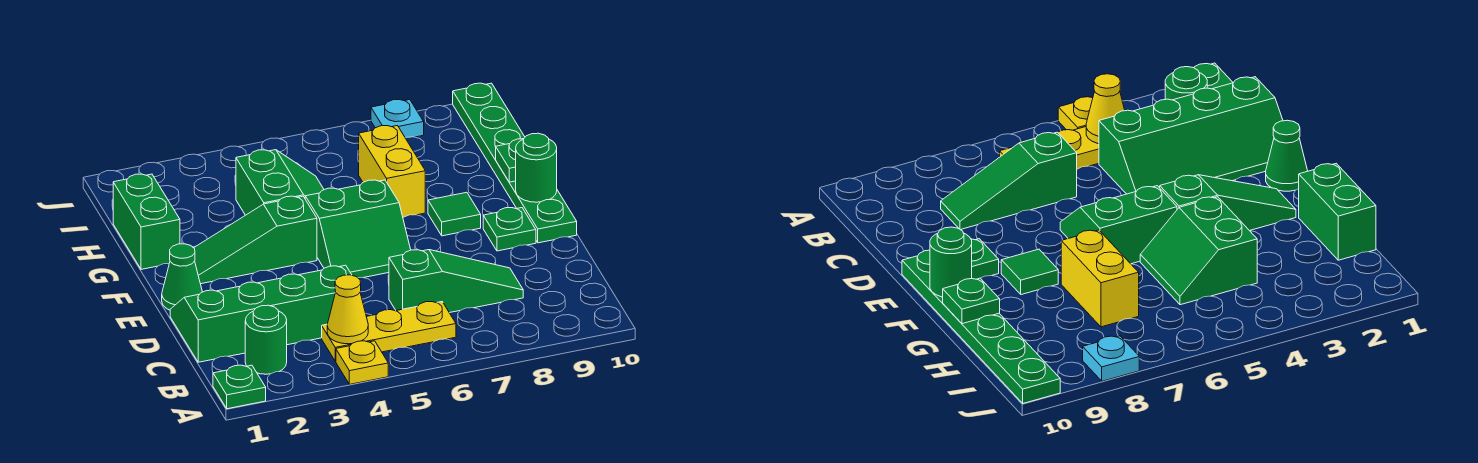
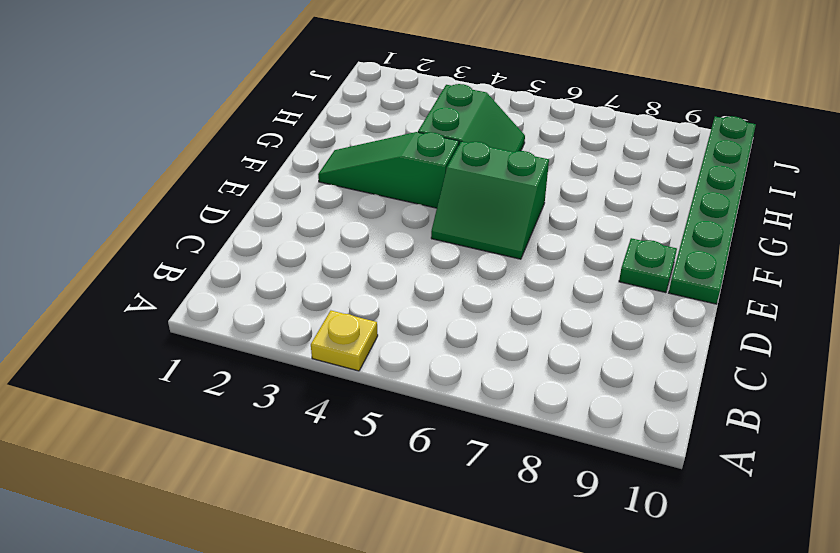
none -> green 1x1 plate [213,365,266,409]
none -> green 1x1 round brick [245,305,287,374]
none -> yellow 1x3 plate [322,302,456,361]

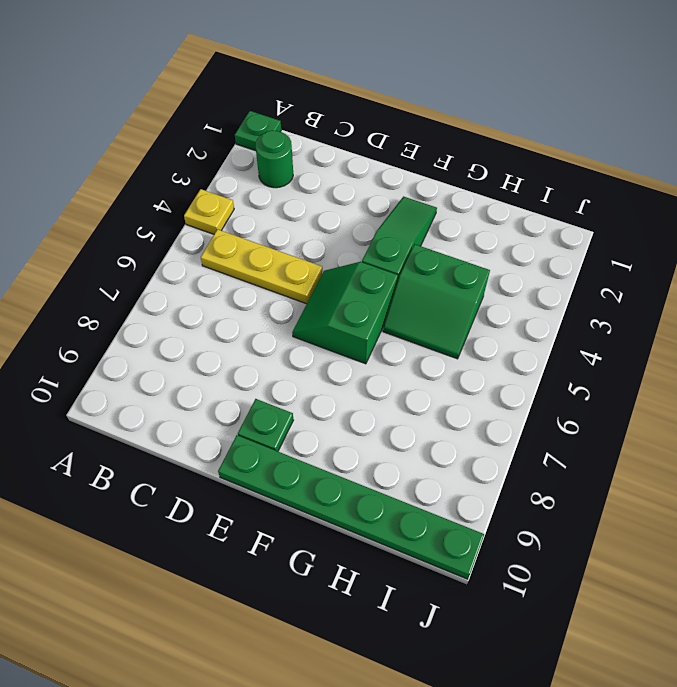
yellow 1x3 plate [201,229,322,304] -> yellow 1x3 plate turned to [322,302,456,361]
none -> green 2x4 slope [170,265,352,362]
none -> green 1x3 slope [389,250,523,313]
none -> green 1x1 cone [162,244,202,310]

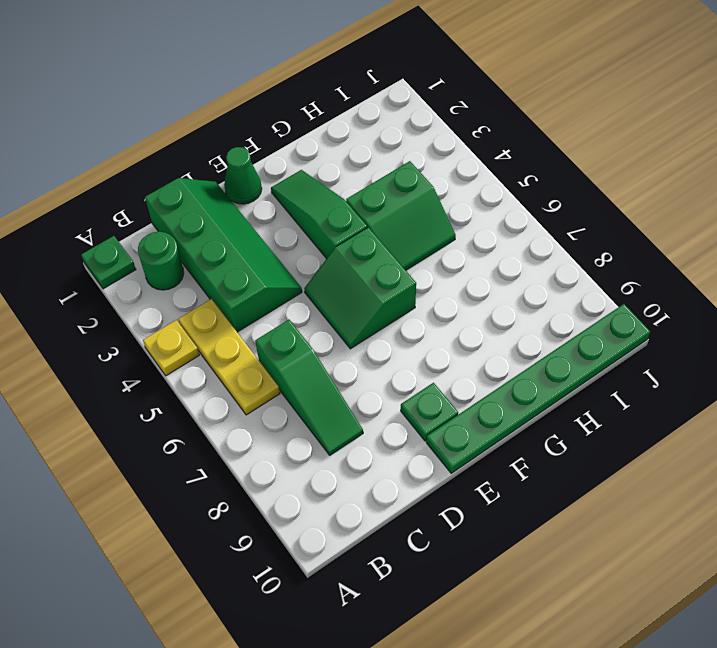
none -> green 1x1 tile [428,192,481,236]
none -> green 1x2 brick [113,174,180,269]
none -> yellow 1x2 brick [359,126,425,217]

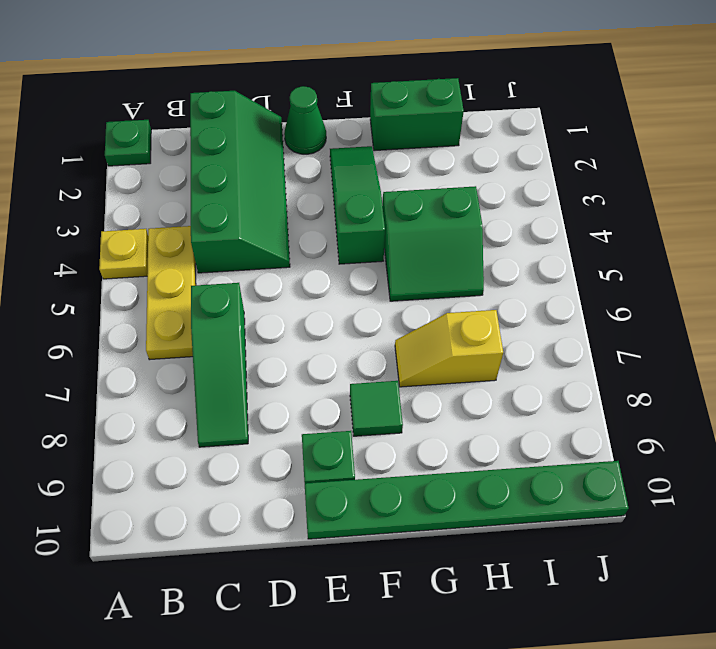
yellow 1x2 slope [395,310,503,387] -> yellow 1x2 brick [359,126,425,217]
none -> green 1x1 round brick [245,305,287,374]
none -> green 2x2 slope [305,180,411,278]
none -> cyan 1x1 plate [371,100,424,138]

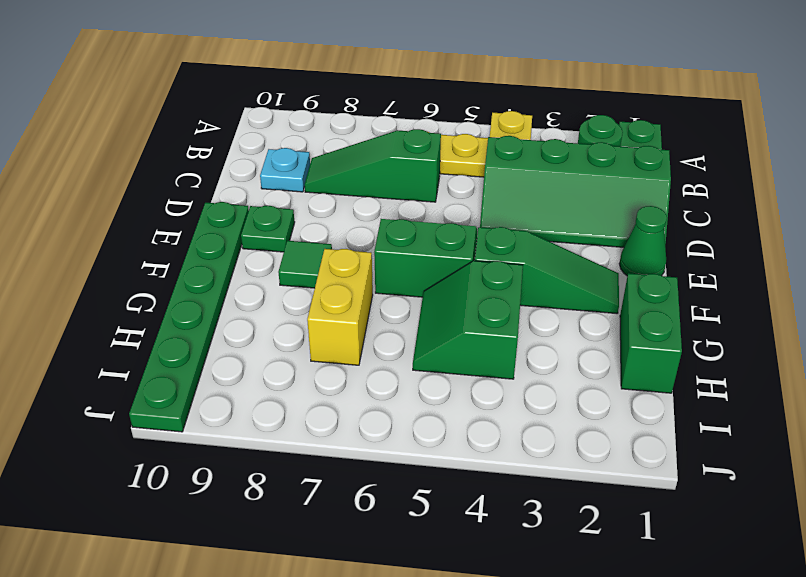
cyan 1x1 plate [260,148,310,192] -> cyan 1x1 plate moved to [371,100,424,138]
none -> yellow 1x1 cone [327,275,368,344]
none -> green 1x1 round brick [516,133,557,202]
none -> green 1x1 plate [496,139,523,182]

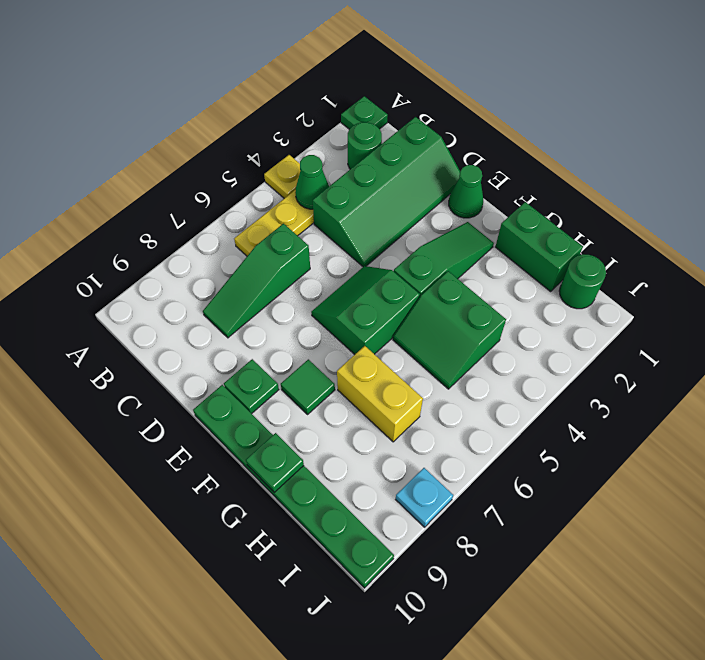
green 1x1 cone [295,155,329,209] -> yellow 1x1 cone [327,275,368,344]
green 1x1 round brick [559,254,606,309] -> green 1x1 round brick moved to [516,133,557,202]

